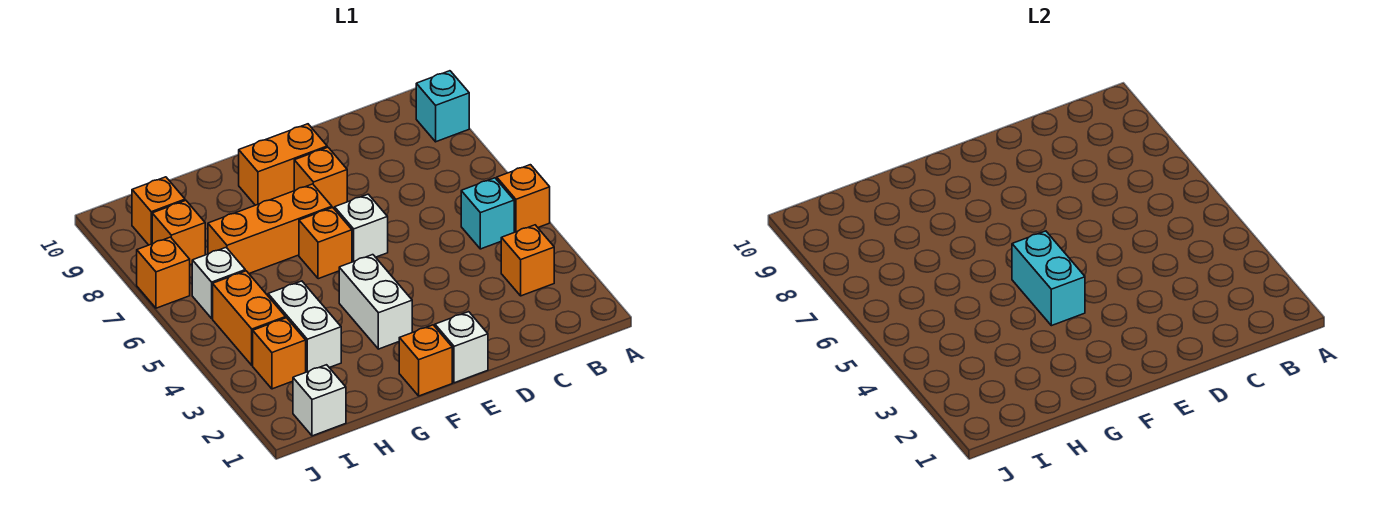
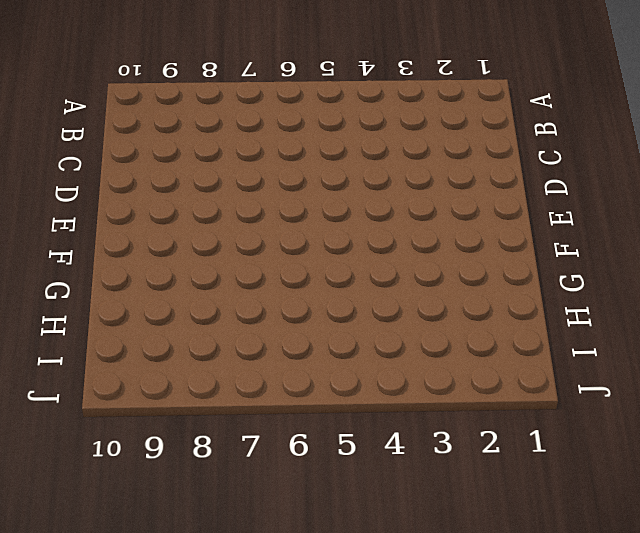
none -> orange 1x1 brick [497,165,550,232]
none -> cyan 1x1 brick [416,71,469,142]
none -> orange 1x1 brick [501,225,554,296]

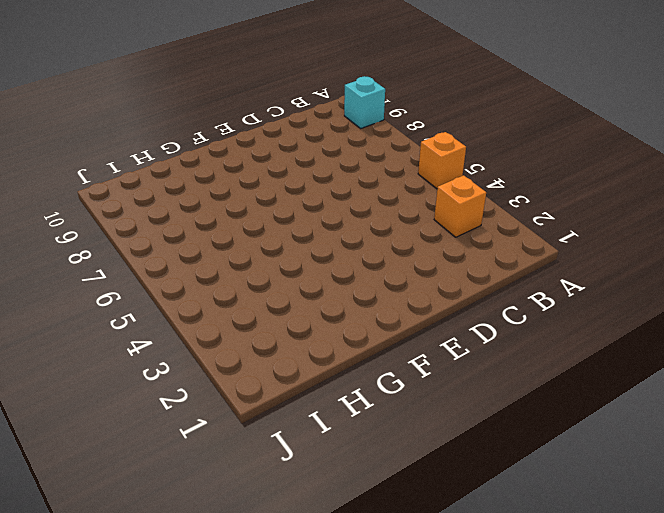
none -> cyan 1x1 brick [461,178,514,249]
none -> white 1x1 brick [435,312,488,383]
none -> white 1x1 brick [335,194,388,262]

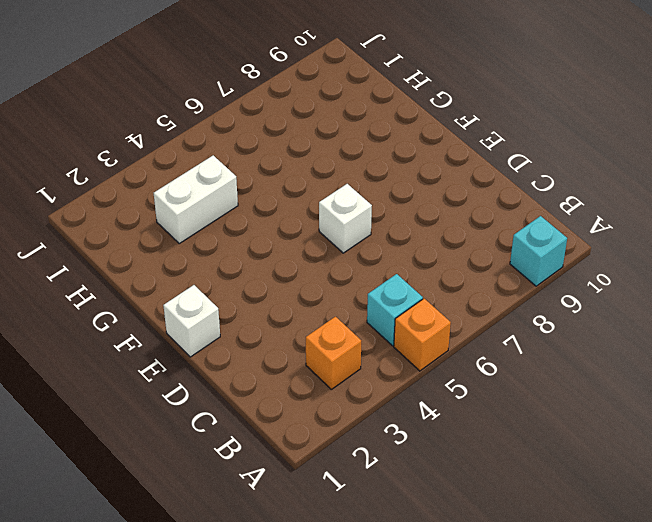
none -> orange 1x1 brick [294,147,347,209]
none -> orange 1x2 brick [238,124,327,205]
none -> orange 1x1 brick [399,325,452,396]

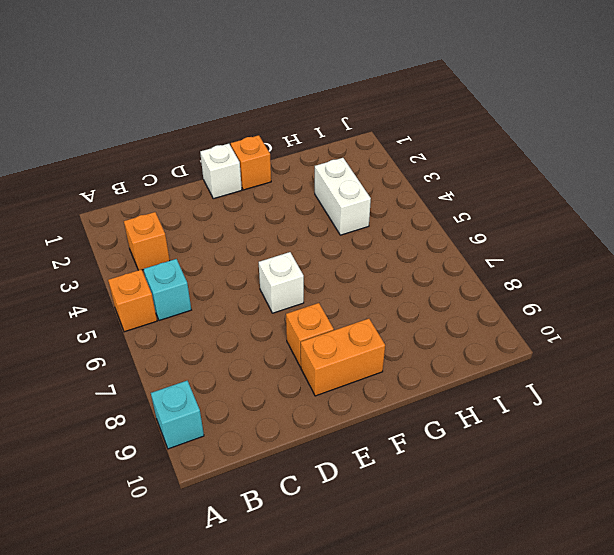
none -> white 1x2 brick [339,255,412,349]
none -> orange 1x1 brick [299,208,352,279]
none -> orange 1x3 brick [208,184,332,273]

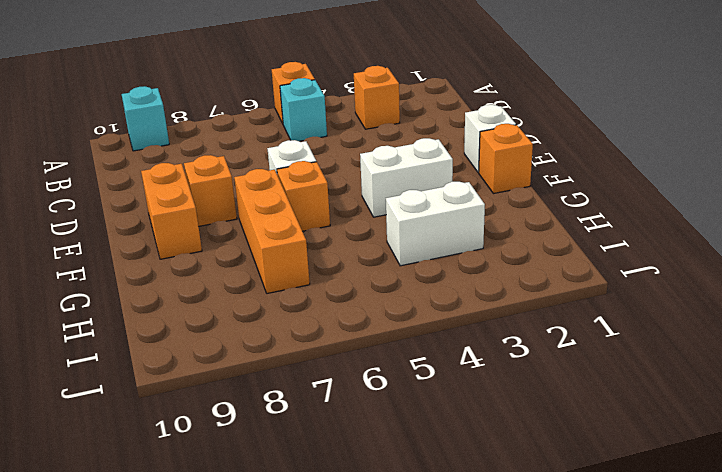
none -> white 1x1 brick [293,365,346,436]
none -> orange 1x1 brick [253,318,306,389]
none -> orange 1x2 brick [213,271,286,365]

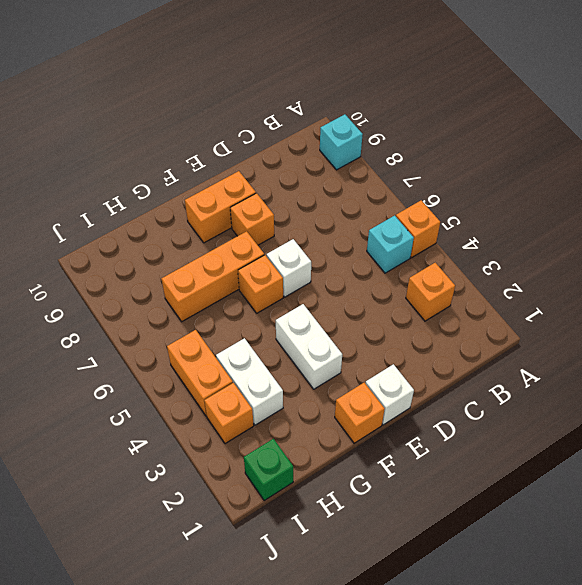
green 1x1 brick [244,439,293,501] -> white 1x1 brick [293,365,346,436]
none -> white 1x1 brick [192,248,245,318]
none -> orange 1x1 brick [152,200,205,265]
none -> orange 1x1 brick [132,177,185,245]

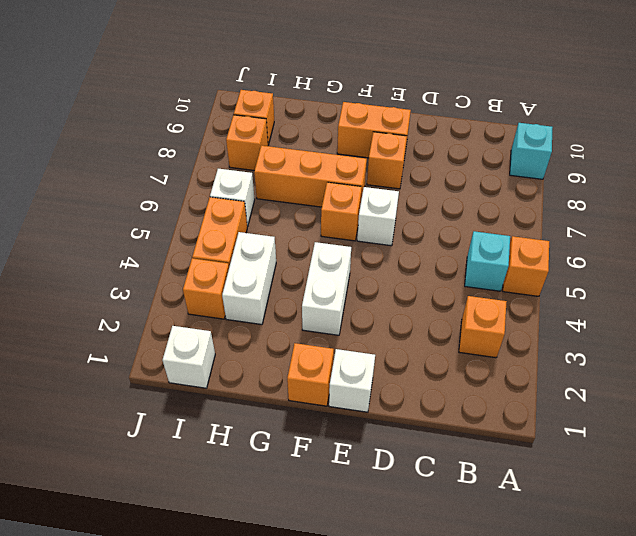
none -> orange 1x1 brick [137,237,190,308]
none -> cyan 1x2 brick [1012,231,1085,326]

